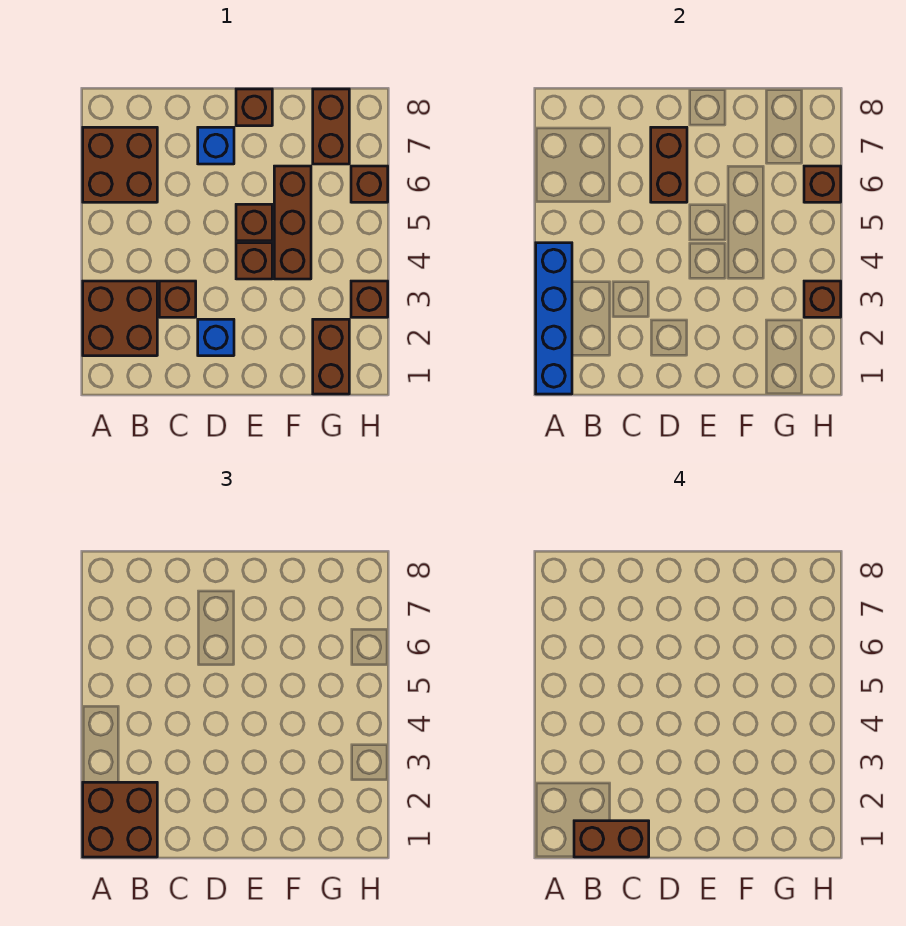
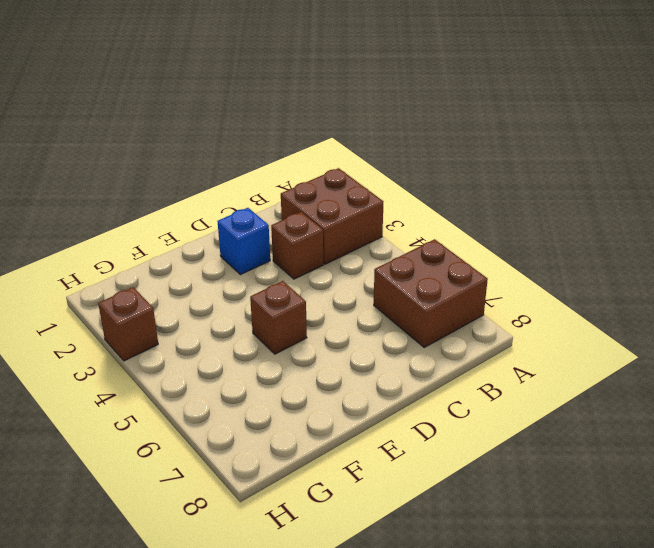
none -> blue 1x1 brick [198,127,234,164]
none -> brown 1x1 brick [236,243,272,279]
none -> brown 1x1 brick [236,89,272,126]

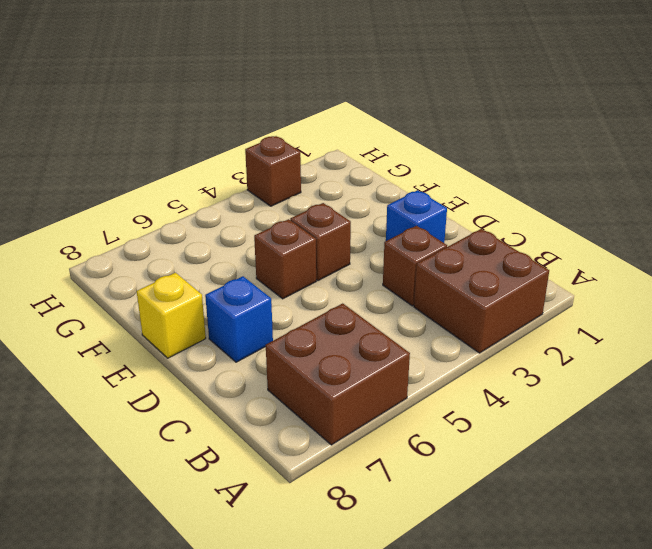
yellow 1x1 brick [137,273,206,358] -> brown 1x1 brick [236,89,272,126]
none -> brown 1x3 brick [274,166,311,279]
none -> brown 1x2 brick [313,319,349,394]
none -> brown 1x2 brick [313,89,349,164]

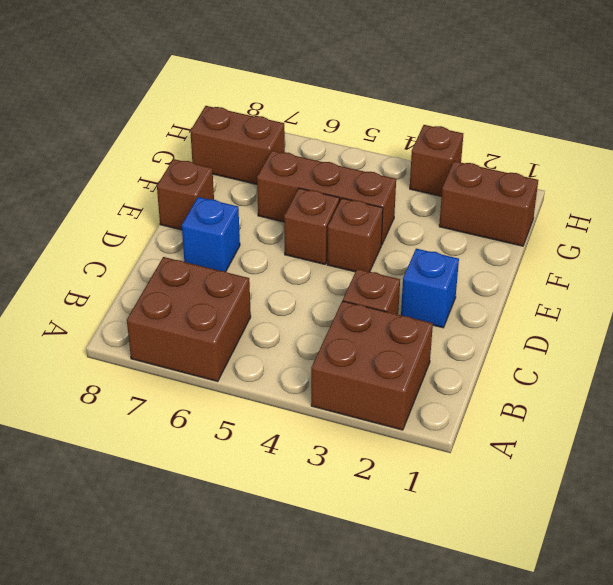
none -> brown 1x1 brick [351,166,388,202]
none -> blue 1x4 brick [536,243,572,394]
none -> brown 1x2 brick [651,127,687,202]

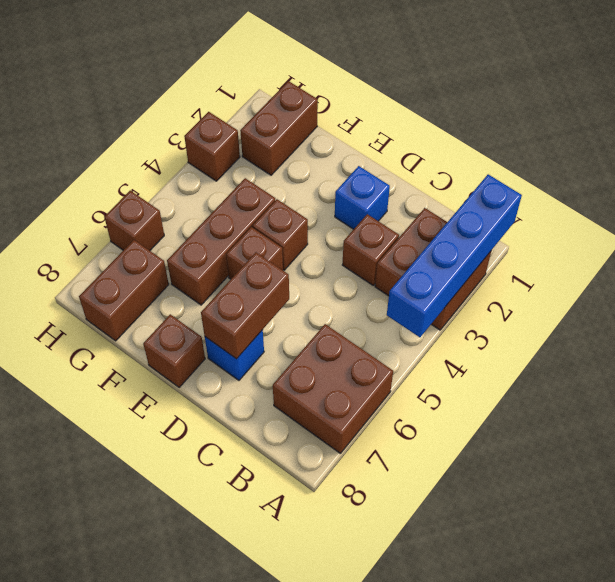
none -> brown 1x1 brick [804,281,841,317]
none -> brown 1x1 brick [804,166,841,202]
none -> brown 2x2 brick [83,782,157,857]

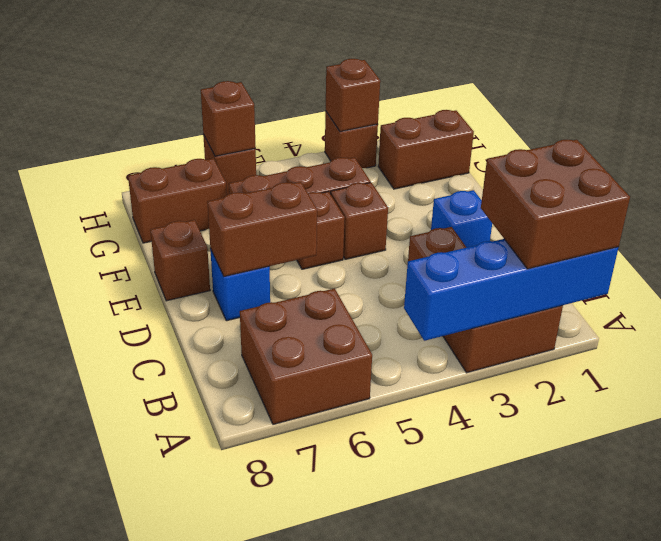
none -> brown 1x2 brick [574,821,649,857]

